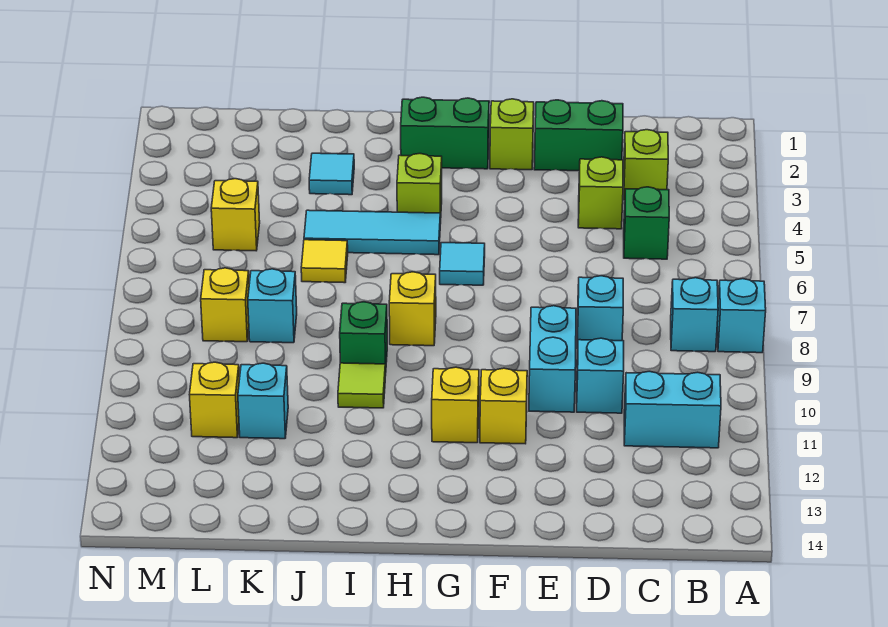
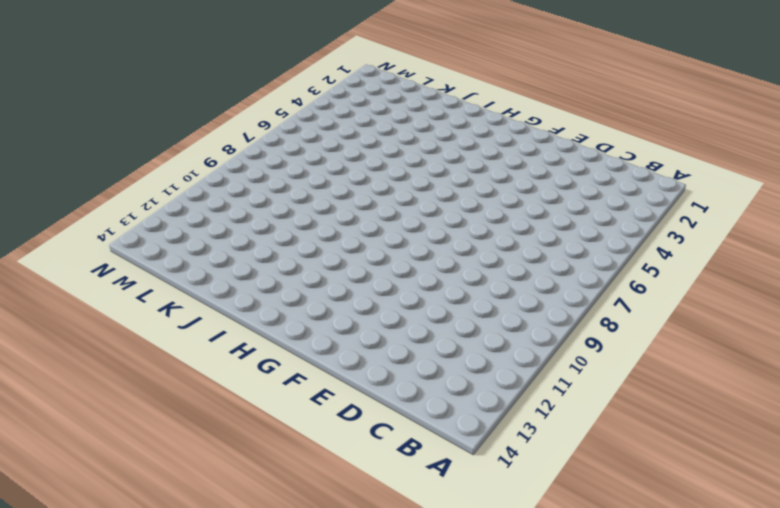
none -> cyan 1x1 brick [717,279,766,353]
none -> cyan 1x1 brick [671,278,718,352]
none -> cyan 1x2 brick [624,371,721,448]

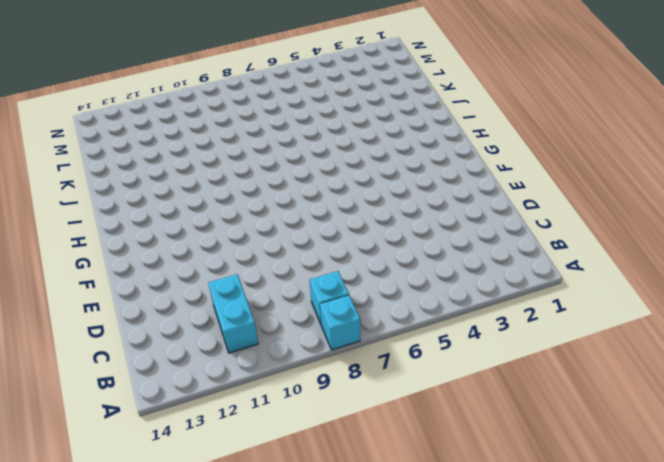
none -> lime 1x1 brick [624,130,668,200]
none -> green 1x1 brick [624,187,669,259]
none -> green 1x2 brick [534,100,623,171]

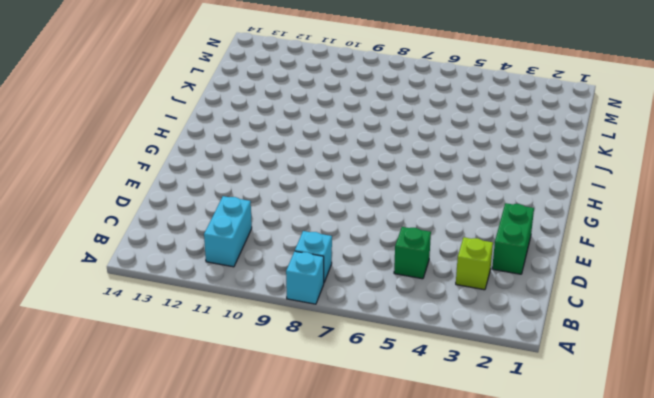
none -> lime 1x1 brick [578,157,623,229]
none -> cyan 1x1 brick [577,276,623,348]
none -> cyan 1x1 brick [577,338,624,413]

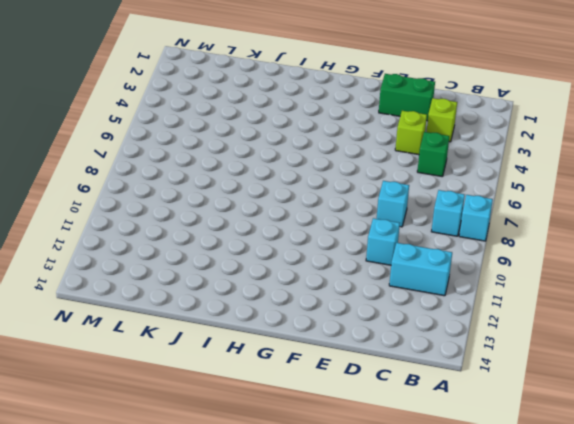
none -> cyan 1x2 brick [529,306,576,412]
none -> lime 1x1 brick [490,99,534,170]
none -> yellow 1x1 brick [480,368,527,444]

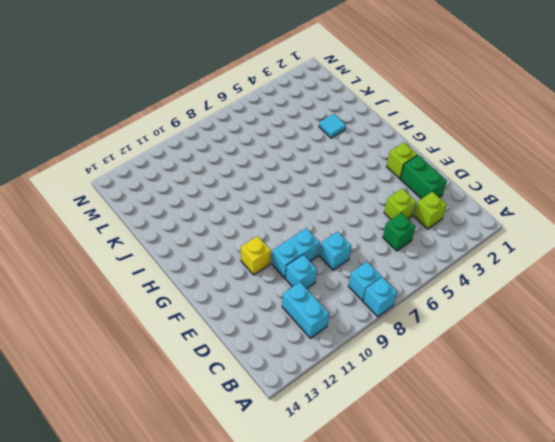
none -> green 1x2 brick [401,97,489,169]
none -> cyan 1x1 tile [440,243,485,285]
none -> yellow 1x1 brick [432,367,479,443]

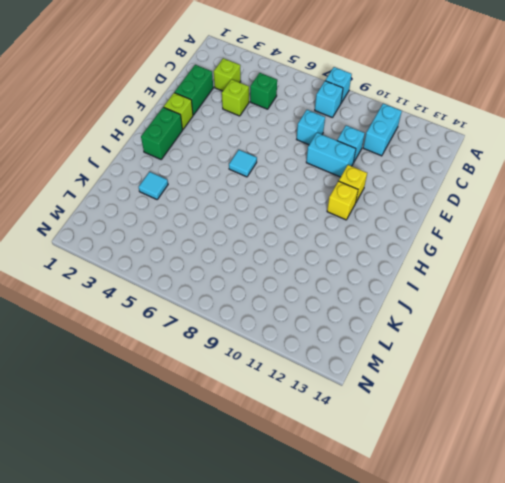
none -> lime 1x1 brick [397,154,442,224]
none -> cyan 1x3 tile [304,210,440,255]
none -> yellow 1x1 brick [389,272,436,346]

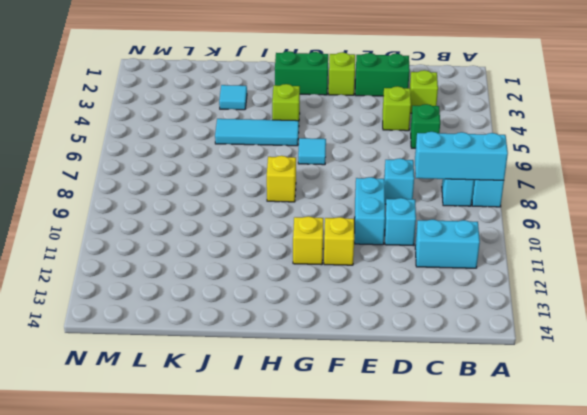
cyan 1x3 brick [415,132,508,180] -> none
none -> green 1x1 brick [340,302,387,376]
none -> lime 1x1 tile [338,363,385,408]
none -> yellow 1x1 tile [301,240,348,283]

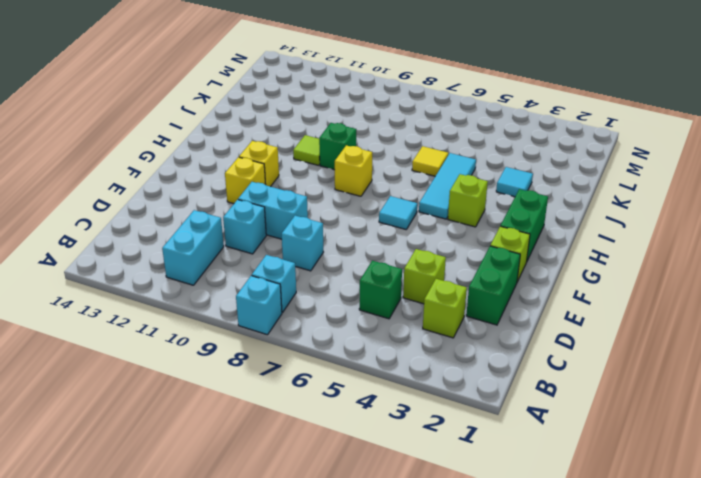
none -> cyan 1x1 brick [248,269,297,343]
none -> cyan 1x1 brick [238,363,288,439]
none -> yellow 1x1 brick [211,179,260,251]

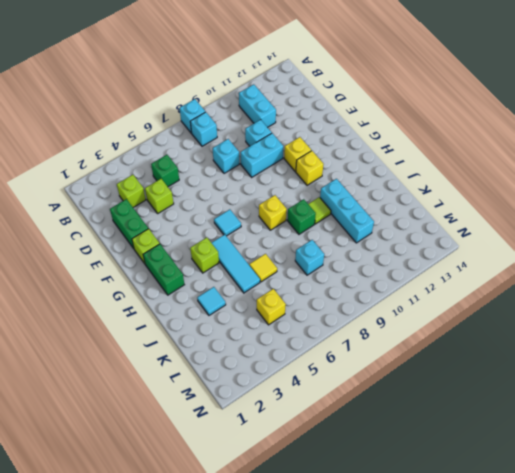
cyan 1x3 brick [320,179,374,243] -> cyan 1x1 brick [238,363,288,439]
none -> yellow 1x1 brick [201,268,249,342]
none -> yellow 1x1 brick [190,362,239,438]

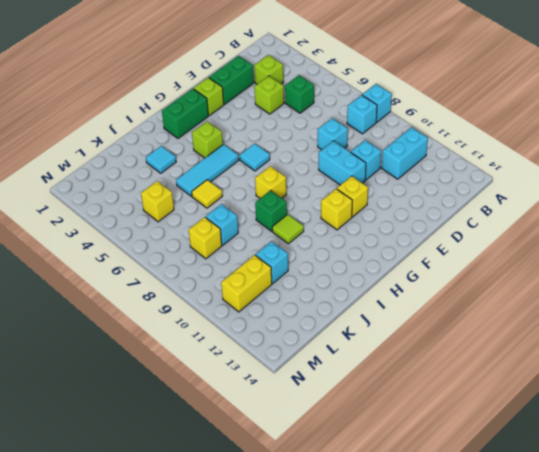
yellow 1x2 brick [221,255,272,312] -> yellow 1x1 brick [190,362,239,438]

